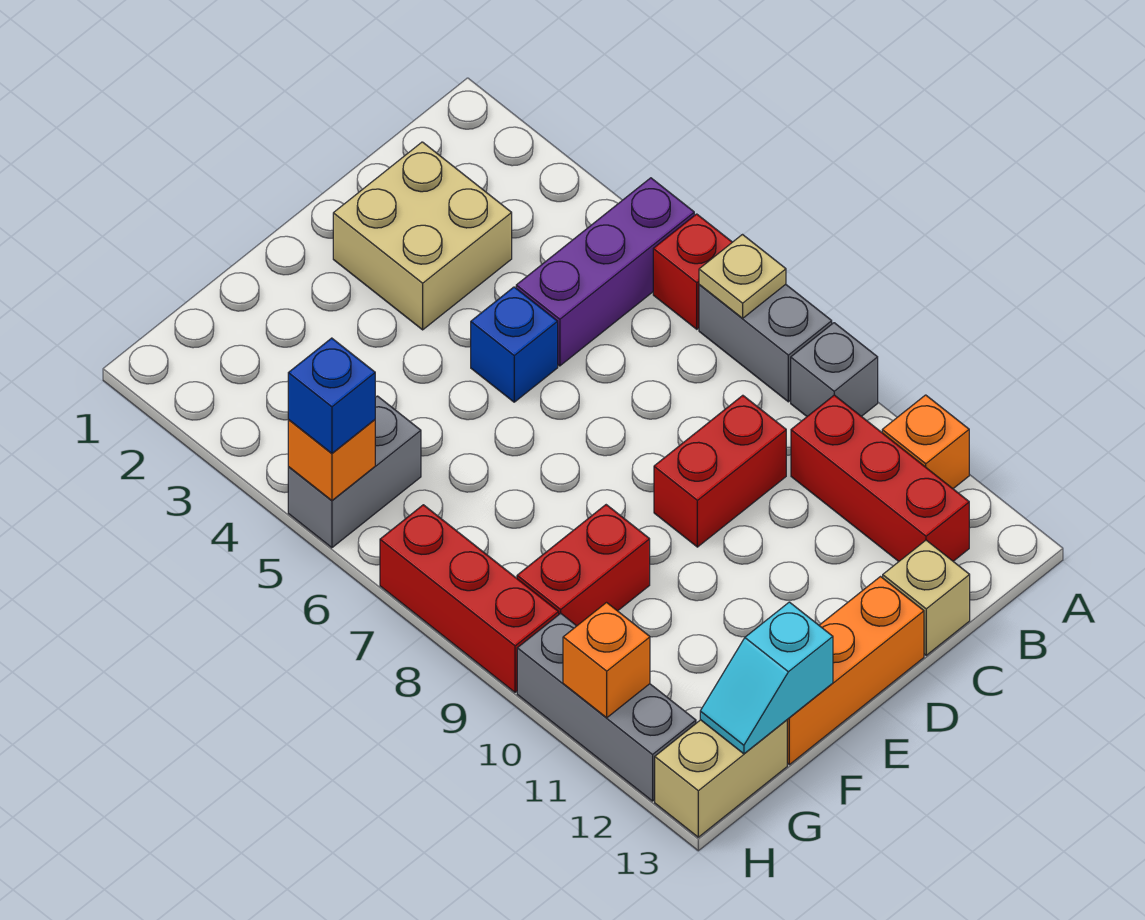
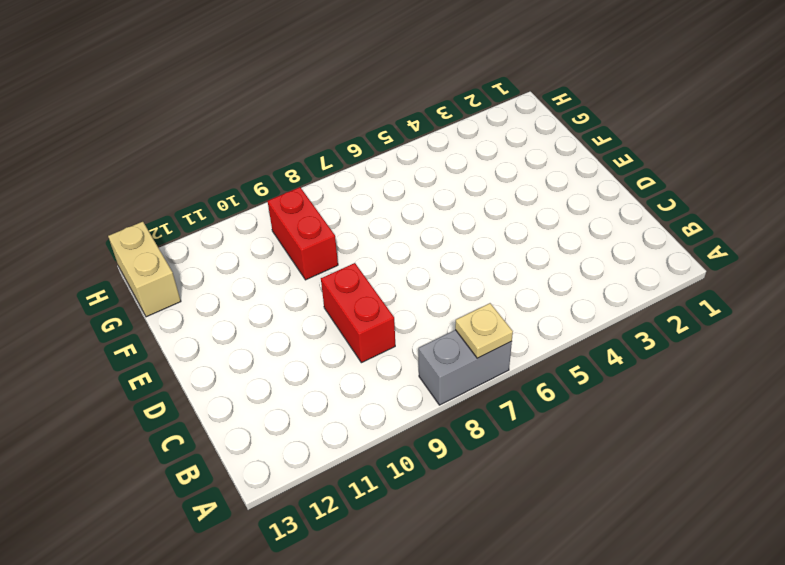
none -> purple 1x3 brick [516,178,694,366]
none -> red 1x1 brick [653,214,732,329]
none -> grey 1x1 brick [791,323,878,416]

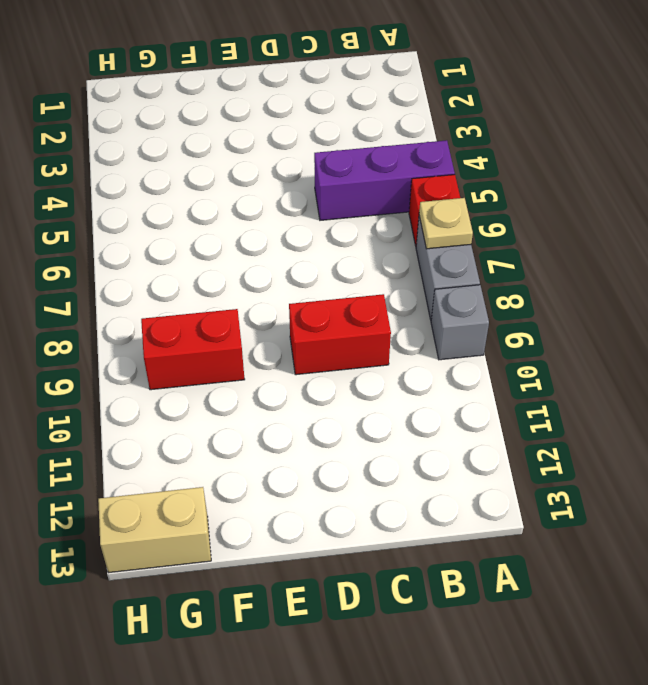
none -> orange 1x1 brick [882,395,969,489]
none -> red 1x3 brick [791,395,969,561]
none -> tan 2x2 brick [333,142,512,330]

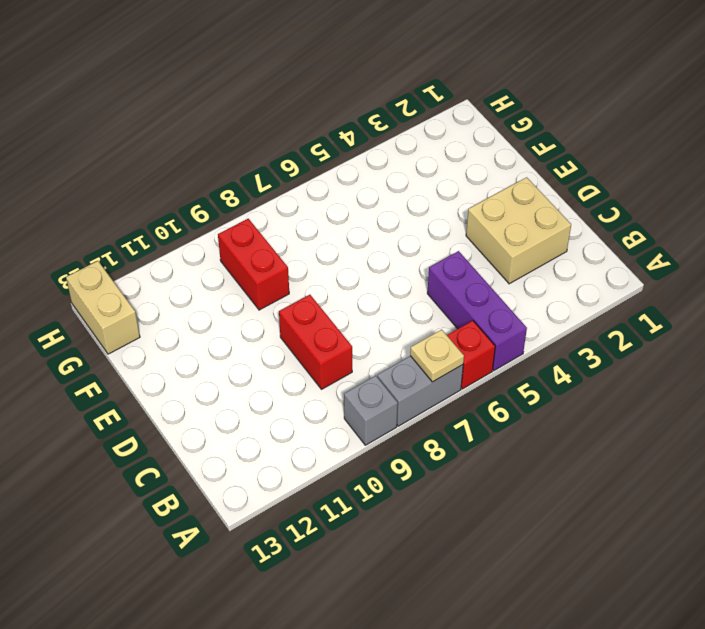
none -> orange 1x1 brick [882,395,969,489]
none -> red 1x3 brick [791,395,969,561]
none -> tan 1x1 brick [883,540,970,655]

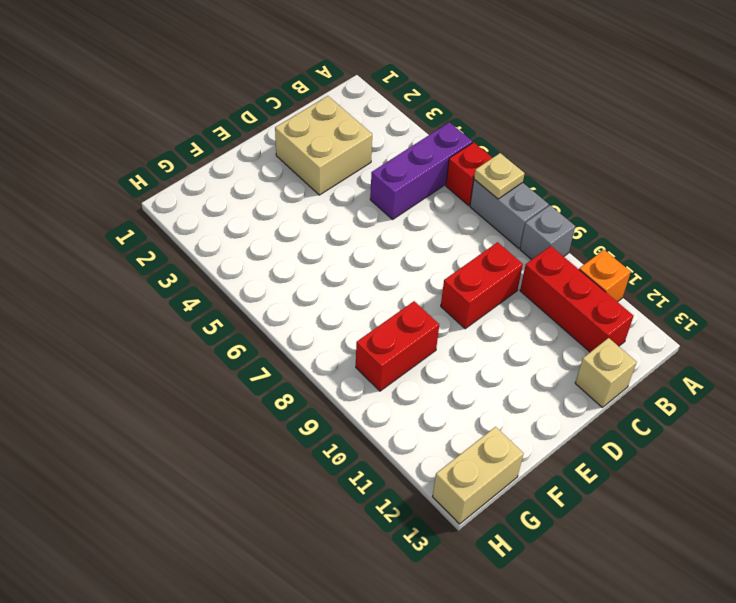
none -> blue 1x1 brick [471,287,558,402]
none -> orange 1x3 brick [787,577,924,765]
none -> grey 1x2 brick [288,396,421,548]

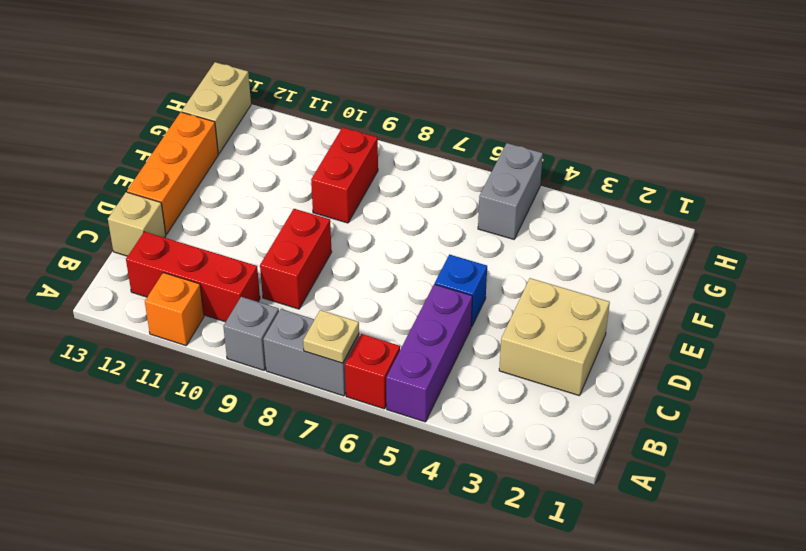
none -> red 1x3 brick [380,505,559,692]
none -> grey 1x3 brick [517,613,696,801]
none -> cyan 1x2 slope [700,602,833,754]

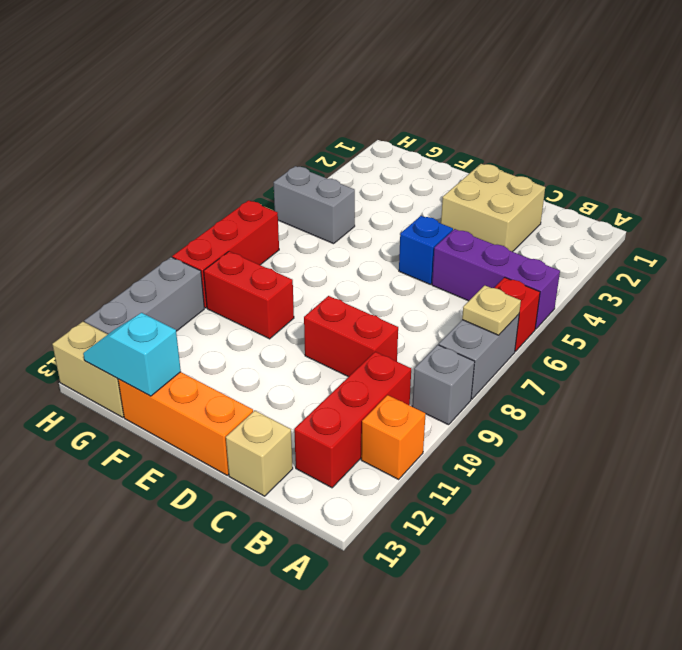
none -> orange 1x1 brick [288,420,375,501]
none -> orange 1x1 brick [563,603,650,718]
none -> blue 1x1 brick [288,338,375,453]

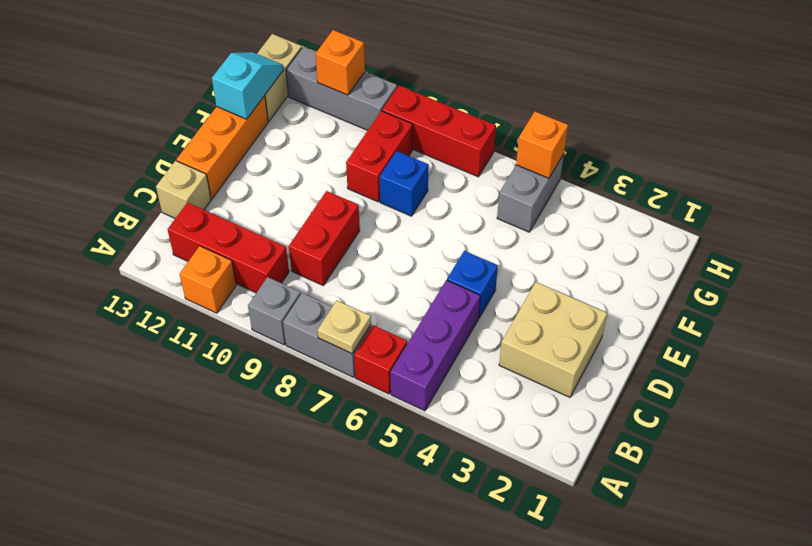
blue 1x1 brick [380,151,429,216] -> blue 1x1 brick moved to [288,338,375,453]

